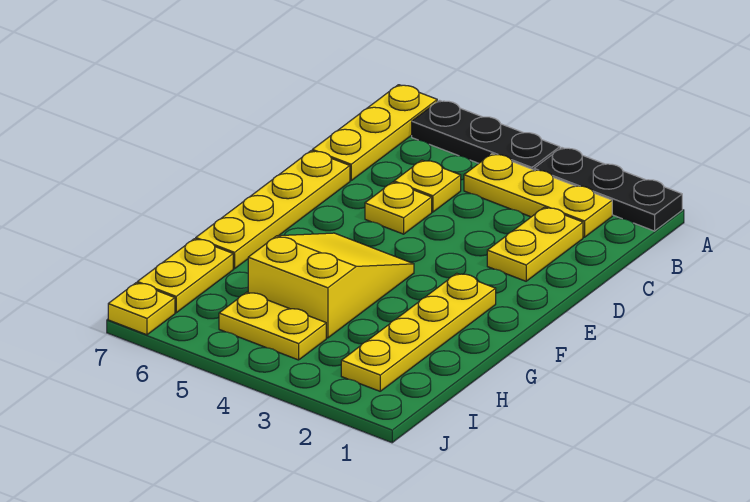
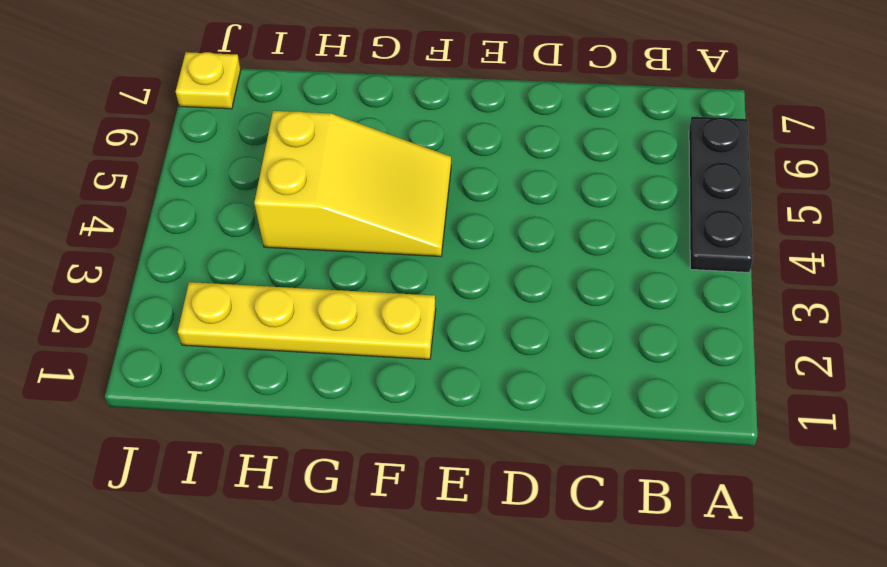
none -> black 1x3 plate [534,148,682,231]
none -> yellow 1x3 plate [312,85,437,181]
none -> yellow 1x3 plate [464,154,612,237]

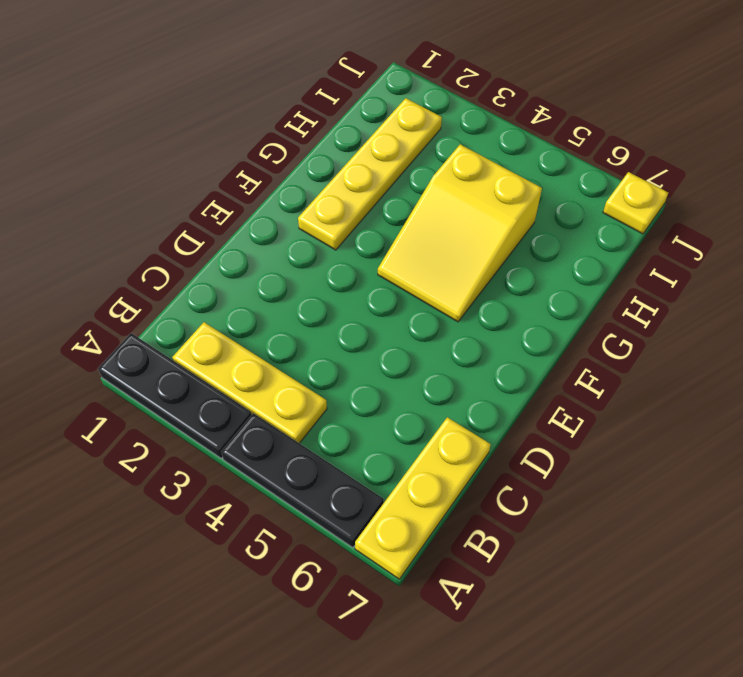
none -> yellow 1x2 plate [487,207,583,281]
none -> yellow 1x1 plate [394,160,461,212]
none -> yellow 1x1 plate [365,182,432,234]

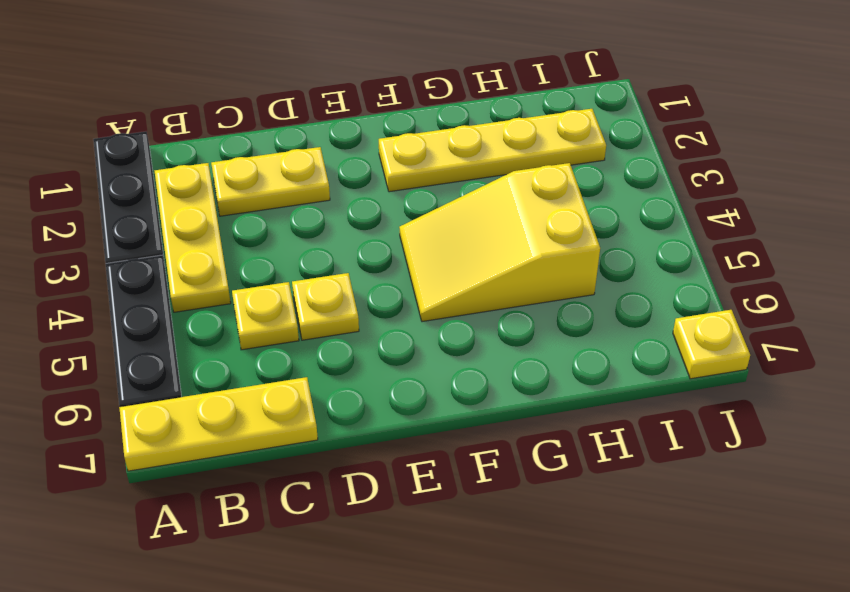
none -> yellow 1x4 plate [196,151,350,269]
none -> yellow 1x2 plate [137,239,233,313]
none -> yellow 1x2 plate [219,292,326,360]

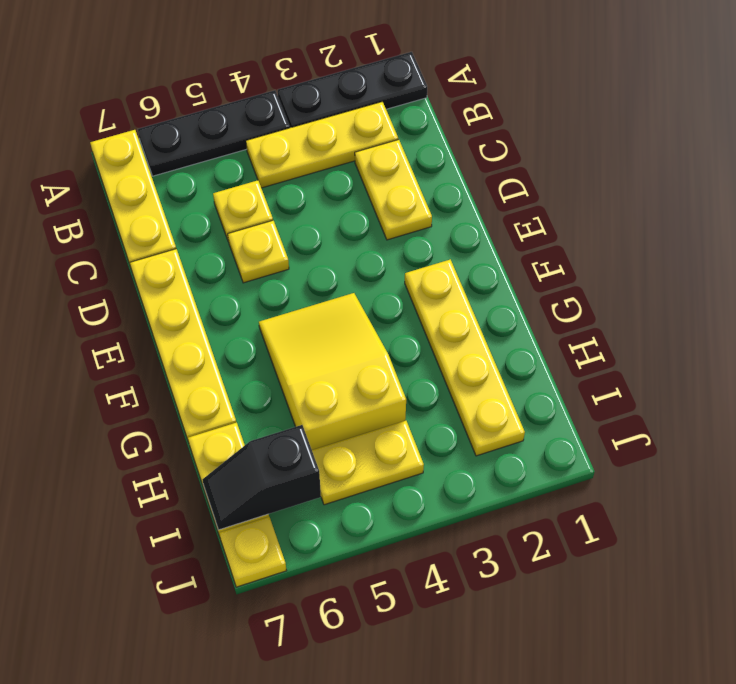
black 1x2 slope [202,425,321,530] -> none

